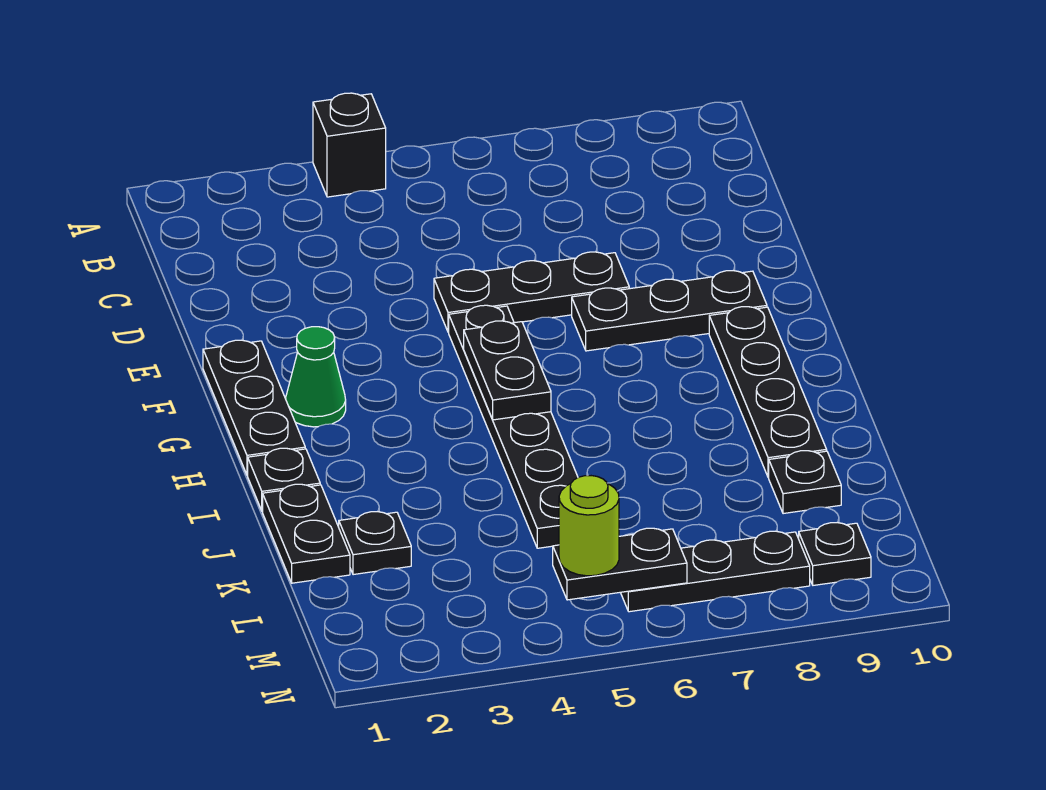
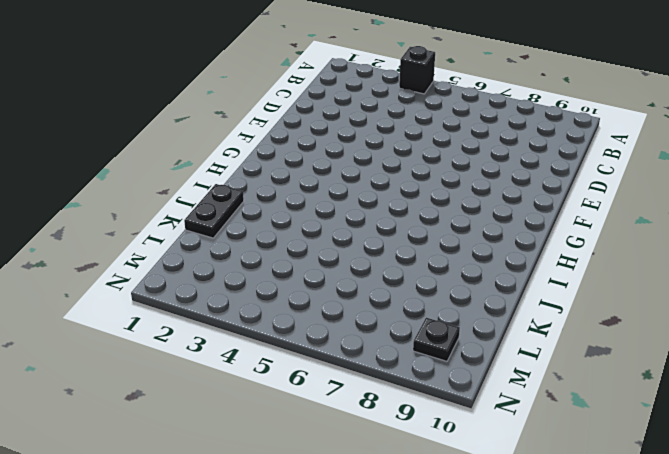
none -> black 1x3 plate [434,252,629,332]
none -> black 1x3 plate [203,340,305,475]
none -> black 1x6 plate [449,305,578,548]

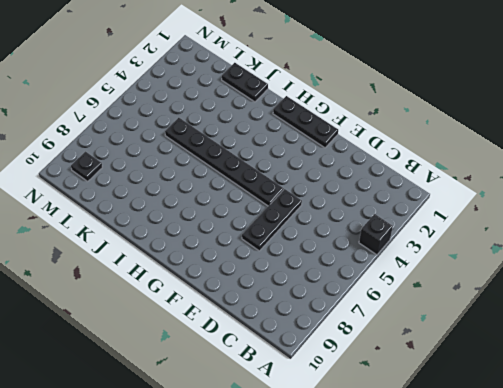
none -> black 1x3 plate [572,271,767,351]
none -> green 1x1 cone [286,327,346,427]
none -> black 1x4 plate [709,307,827,478]

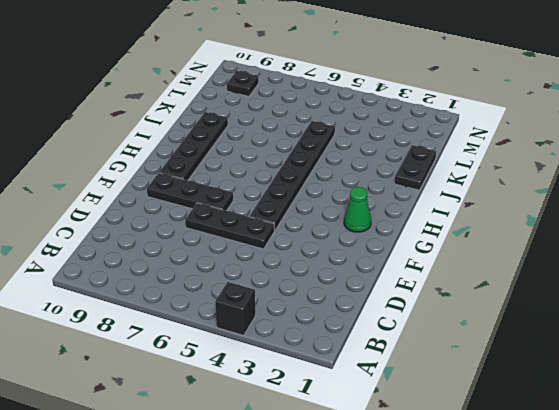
none -> black 1x3 plate [203,340,305,475]
none -> black 1x1 plate [248,448,320,511]
none -> black 1x1 plate [339,512,411,575]

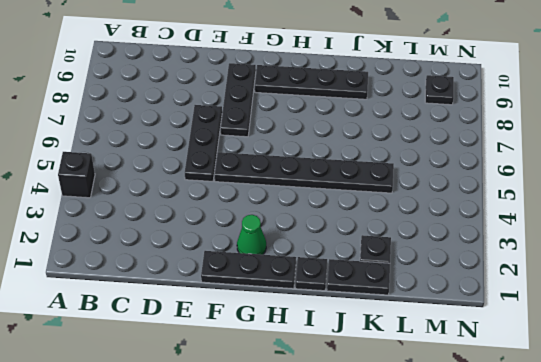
none -> black 1x1 plate [769,451,841,514]
none -> black 1x3 plate [620,531,810,612]
none -> black 1x2 plate [464,321,551,420]

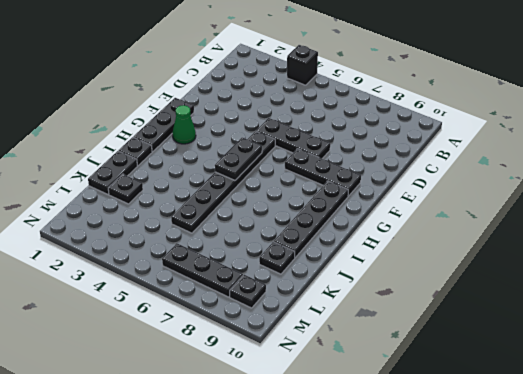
none -> black 1x2 plate [553,528,687,600]
none -> lime 1x1 round brick [559,476,619,576]

